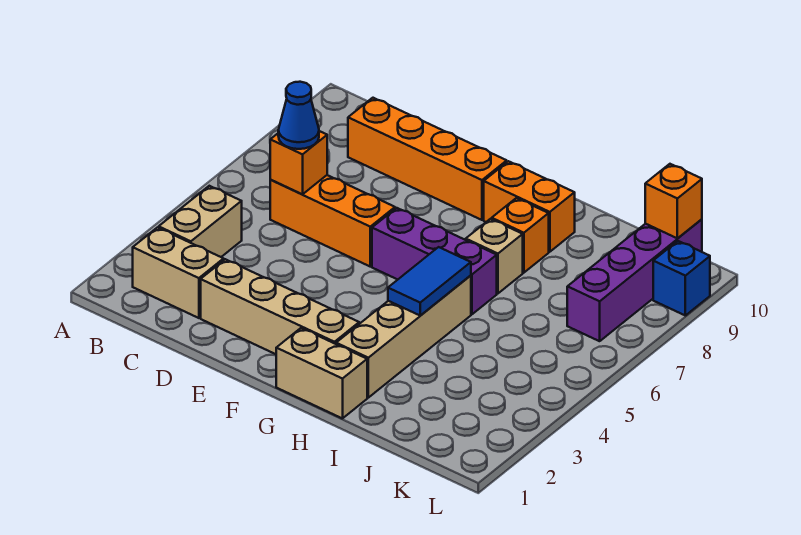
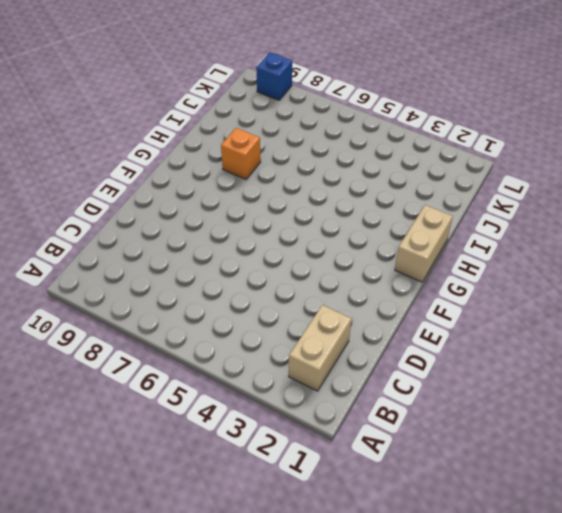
none -> tan 1x2 brick [159,186,242,257]
none -> orange 1x3 brick [270,175,395,266]
none -> orange 1x4 brick [348,98,507,220]

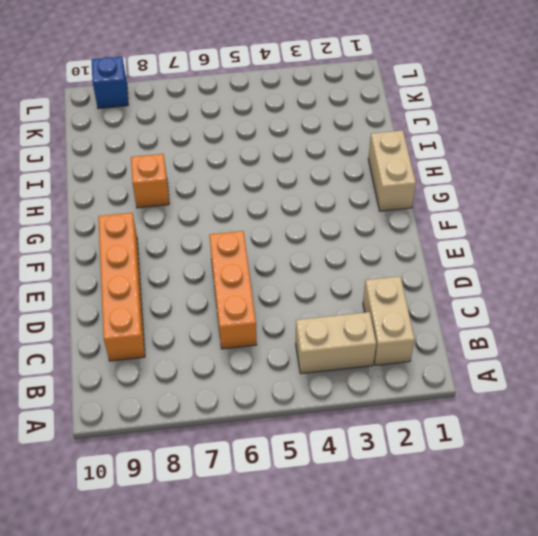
none -> tan 1x4 brick [201,259,359,354]
none -> purple 1x3 brick [372,208,497,314]
none -> orange 1x2 brick [484,161,575,252]

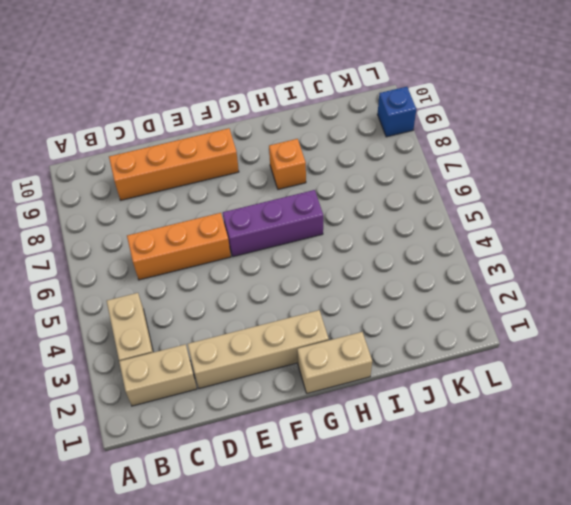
none -> orange 1x2 brick [484,161,575,252]
none -> tan 1x4 brick [336,276,471,398]
none -> tan 1x1 brick [466,219,523,293]

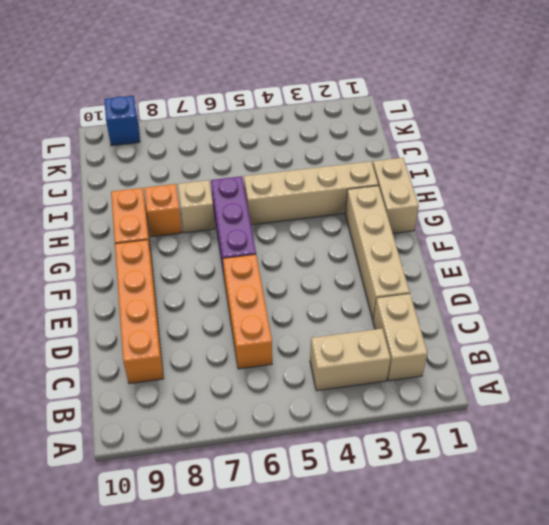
none -> purple 1x4 brick [567,219,702,341]
none -> orange 1x1 brick [270,131,327,194]
none -> blue 1x2 tile [388,247,471,316]

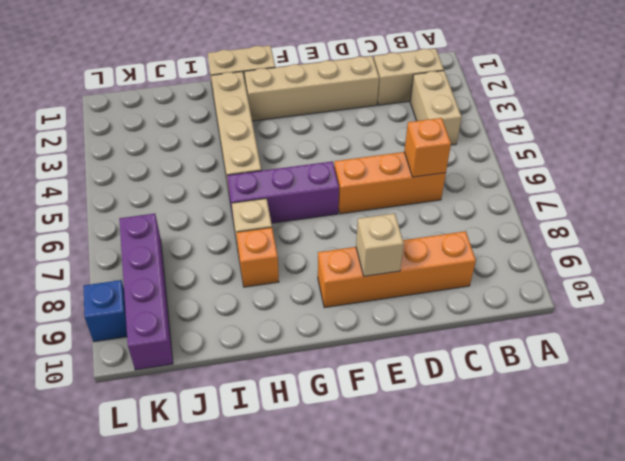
tan 1x1 brick [356,213,404,276] -> none
none -> orange 1x2 brick [484,161,575,252]
none -> blue 1x2 tile [388,247,471,316]
none -> orange 1x1 brick [645,164,702,238]

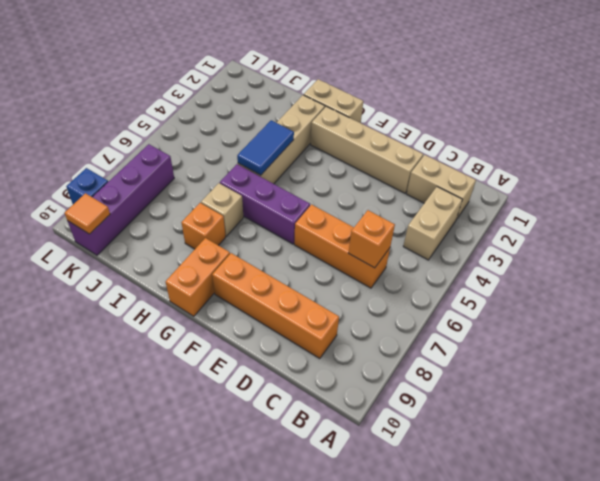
orange 1x2 brick [166,238,230,316] -> orange 1x2 brick turned to [484,161,575,252]
orange 1x1 tile [65,193,110,234] -> orange 1x1 brick [645,164,702,238]
none -> blue 1x1 cone [278,82,319,149]

